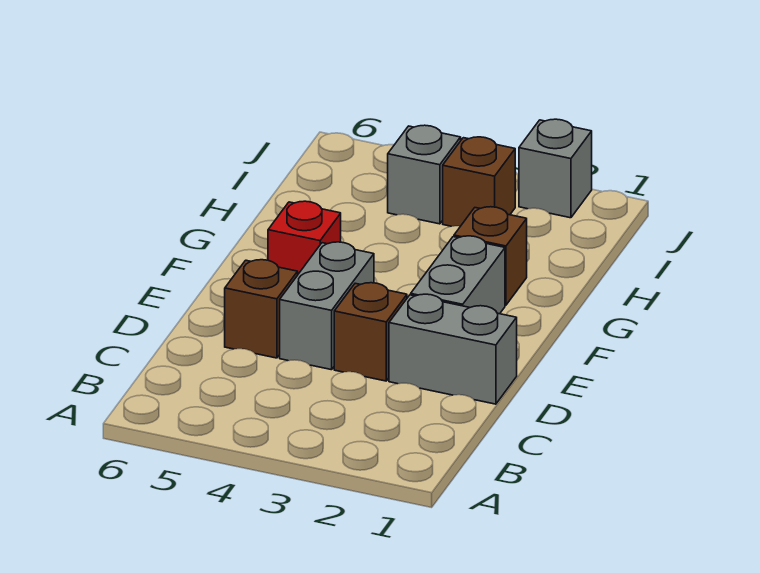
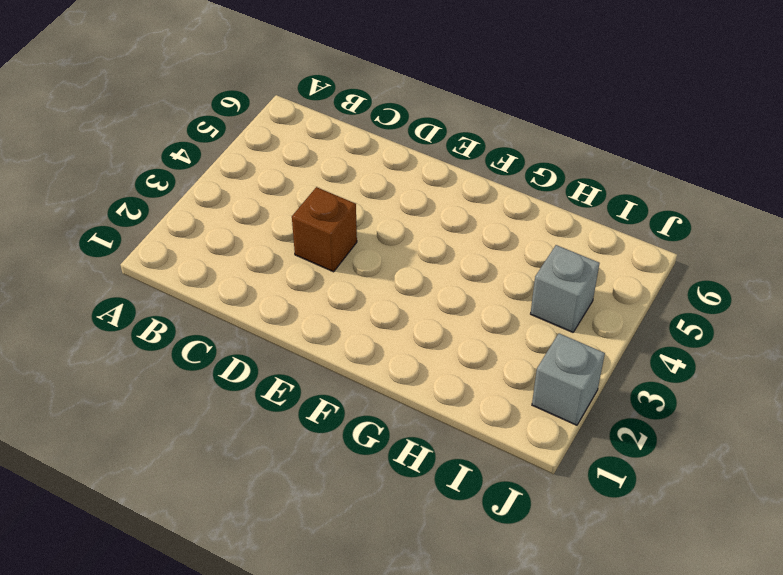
none -> grey 1x2 brick [389,294,517,404]
none -> grey 1x2 brick [280,242,374,370]

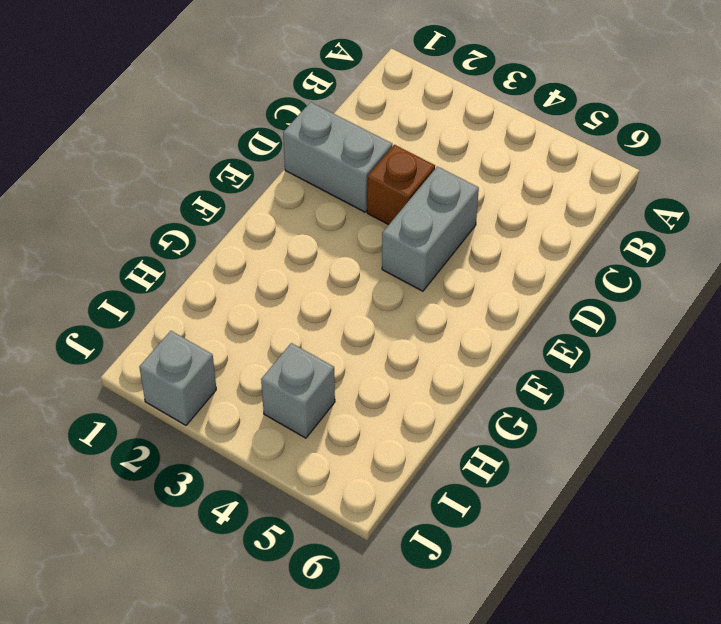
none -> brown 1x1 brick [225,260,298,358]
none -> grey 1x2 brick [411,236,505,314]

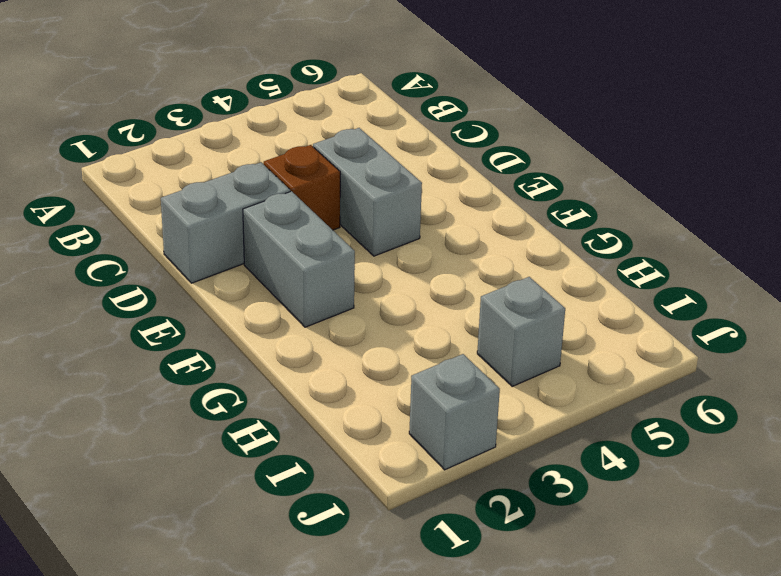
none -> brown 1x1 brick [225,260,298,358]
none -> red 1x1 brick [268,201,341,274]

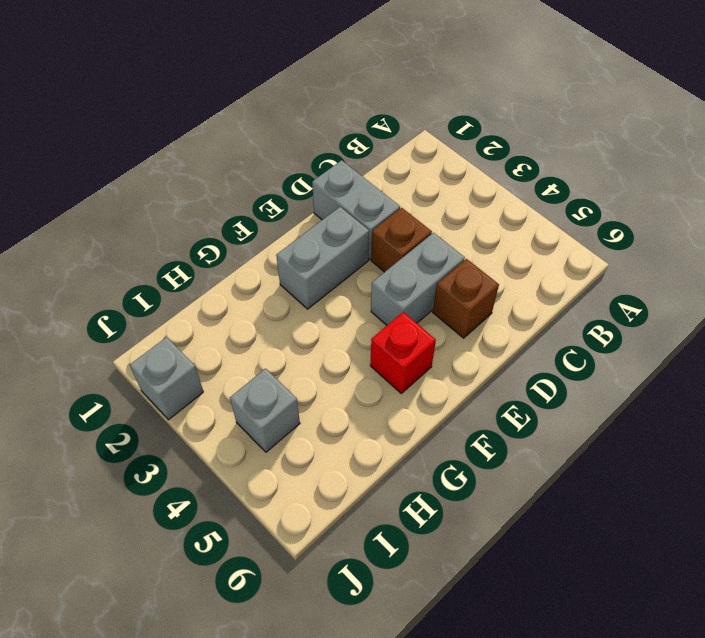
none -> brown 1x1 brick [454,207,527,305]
none -> brown 1x1 brick [443,137,515,226]

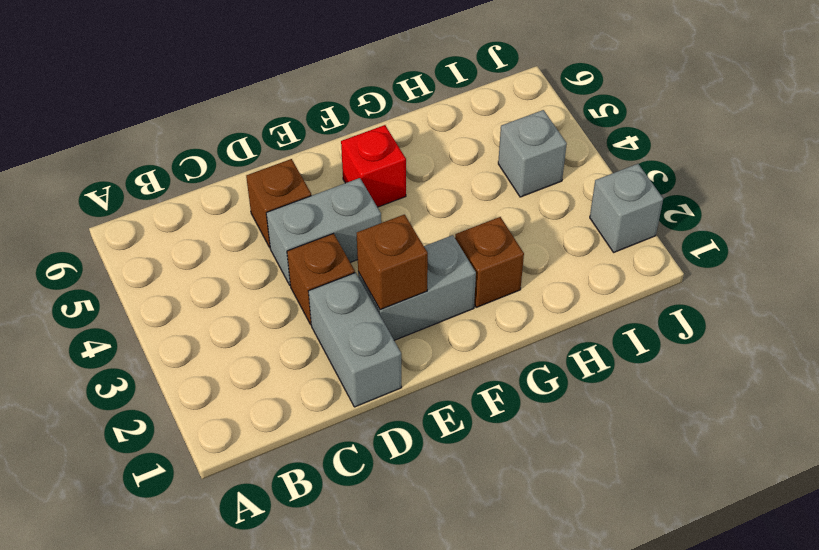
brown 1x1 brick [357,214,428,310] -> brown 1x1 brick moved to [443,137,515,226]

